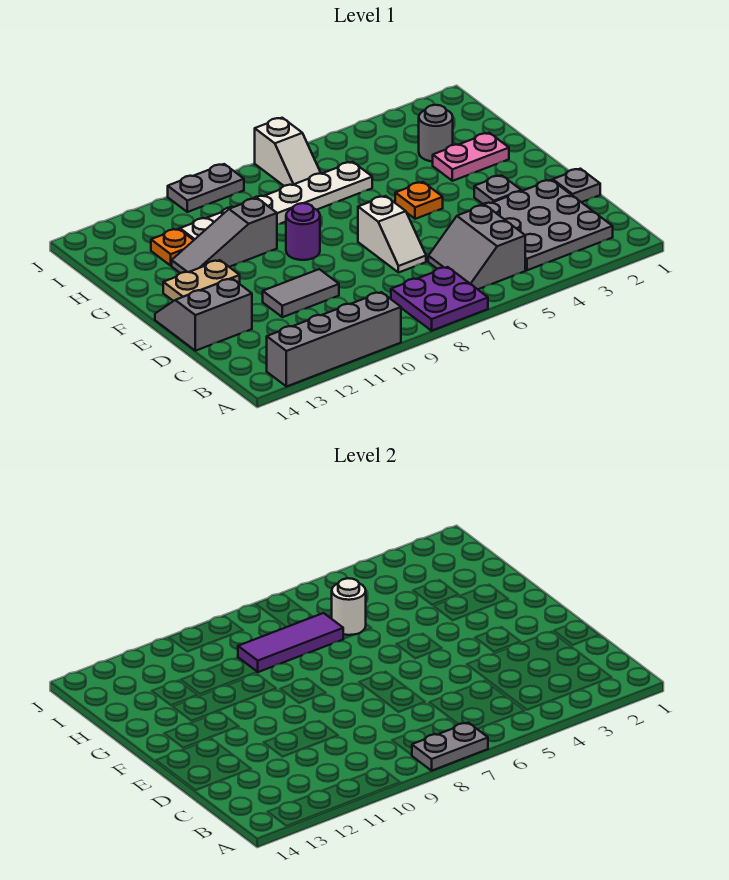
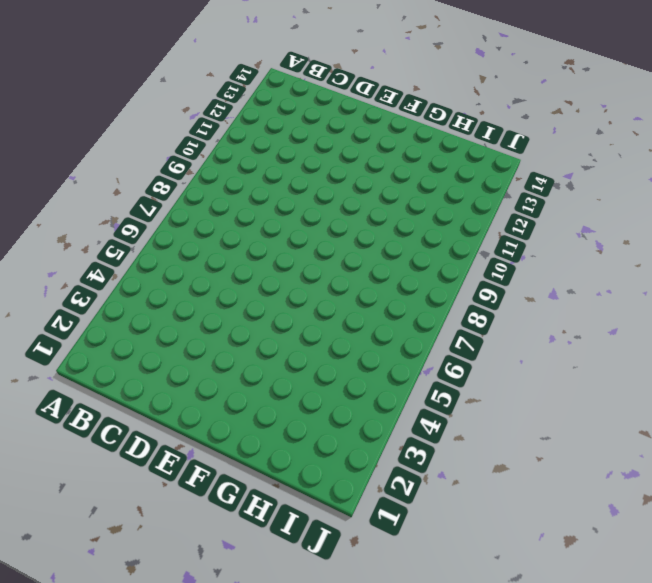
none -> purple 2x2 plate [391,267,488,331]
none -> grey 1x4 brick [267,292,401,387]
none -> grey 3x3 plate [481,180,613,270]

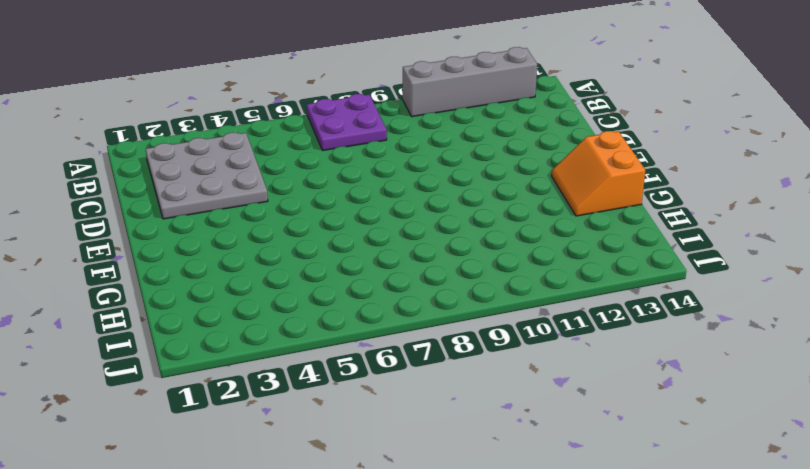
orange 2x2 slope [552,131,645,216] -> tan 1x2 plate [163,260,240,301]
none -> grey 2x2 slope [428,205,525,289]
none -> grey 1x1 plate [553,169,600,202]
none -> white 1x2 slope [358,196,426,273]

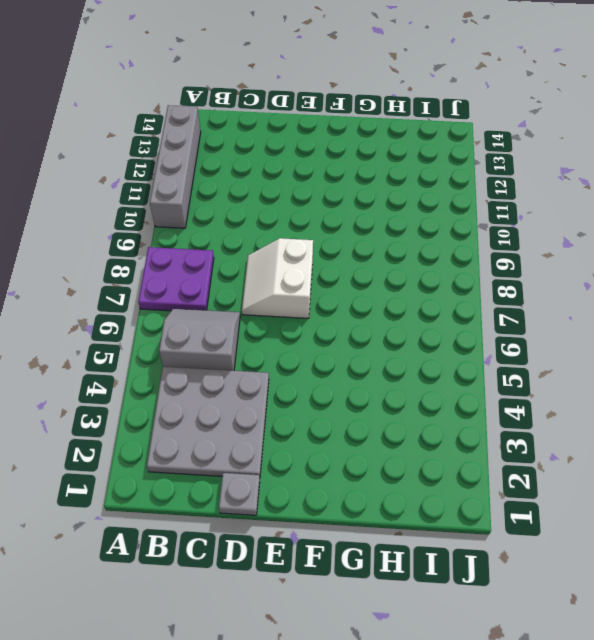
white 2x2 slope [242,238,313,318] -> white 1x2 slope [358,196,426,273]
none -> grey 1x2 tile [263,269,339,317]
none -> grey 2x2 slope [155,278,252,351]
none -> grey 1x1 plate [474,175,521,204]

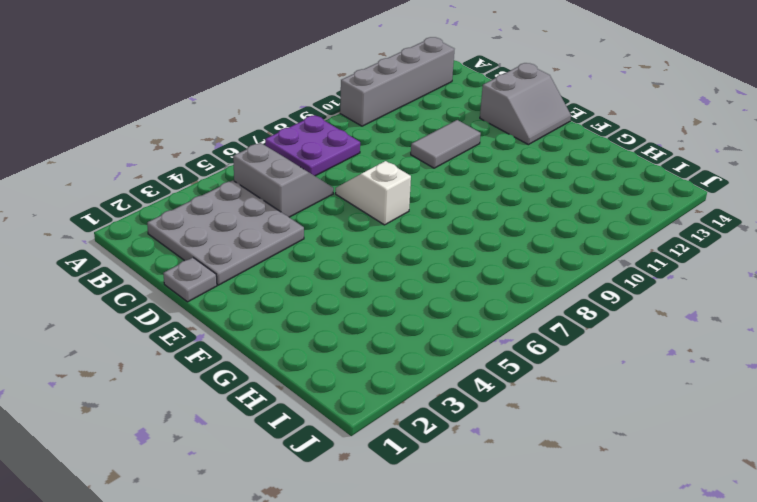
none -> grey 1x1 plate [474,175,521,204]
none -> orange 1x1 plate [395,182,443,219]
none -> purple 1x1 round brick [286,203,320,260]

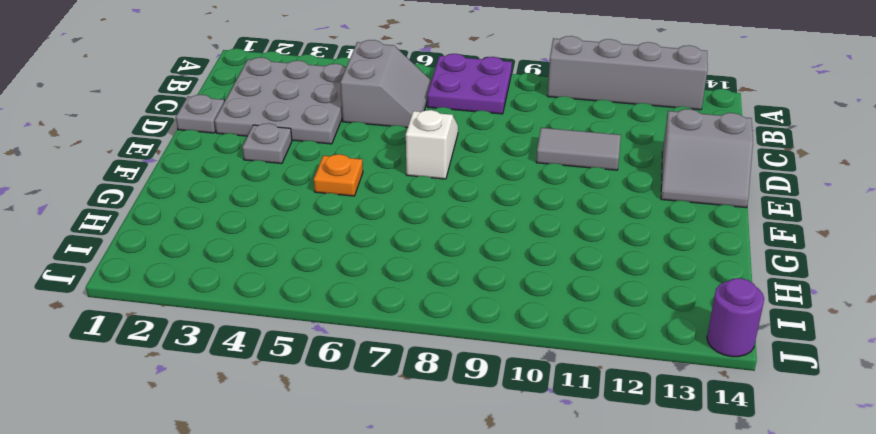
purple 1x1 round brick [707,278,764,357] -> purple 1x1 round brick moved to [286,203,320,260]
none -> tan 1x2 plate [163,260,240,301]
none -> pink 1x2 plate [433,133,509,181]
none -> grey 1x3 slope [172,198,277,273]

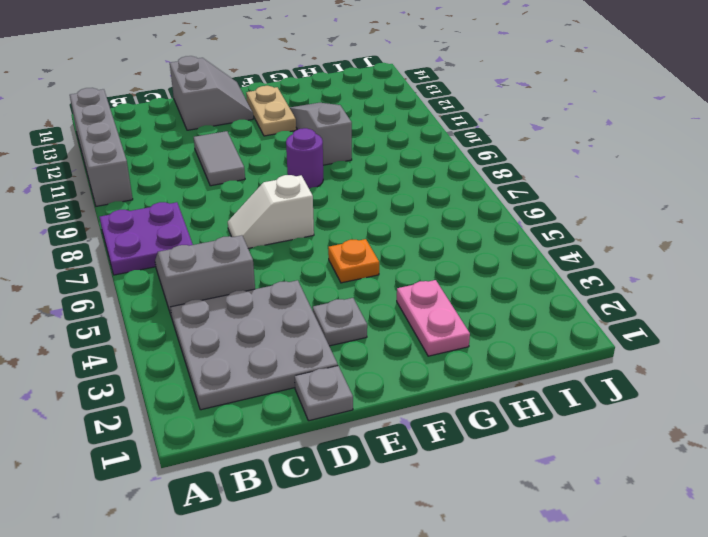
none -> grey 1x1 round brick [419,105,453,162]
none -> white 1x6 plate [180,162,372,240]
none -> orange 1x1 plate [151,229,194,266]

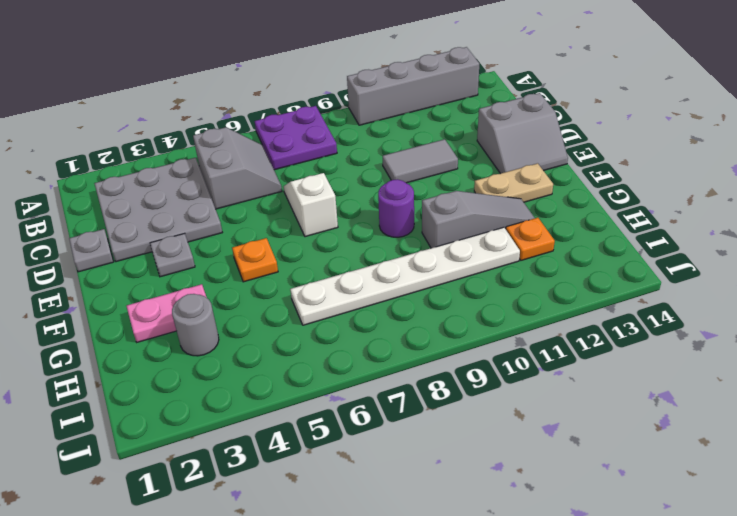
none -> white 1x2 slope [255,118,321,186]
none -> grey 1x2 plate [168,164,244,212]
none -> grey 1x2 plate [412,723,488,771]

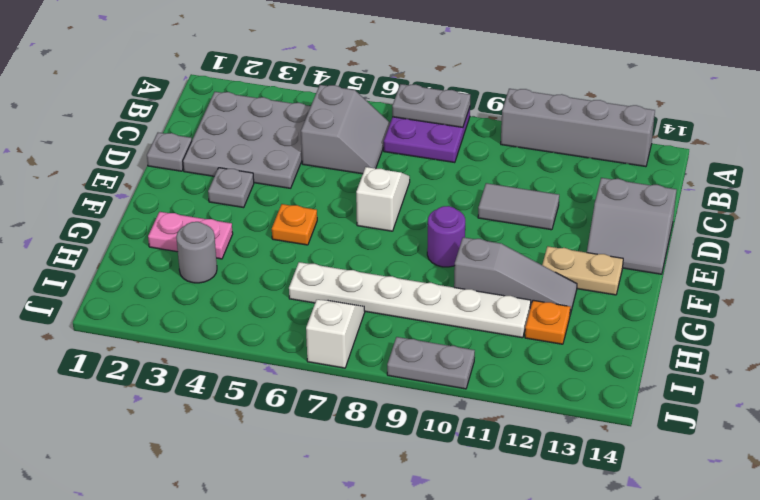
none -> white 1x1 round brick [332,578,366,635]
none -> purple 1x3 tile [238,613,343,672]

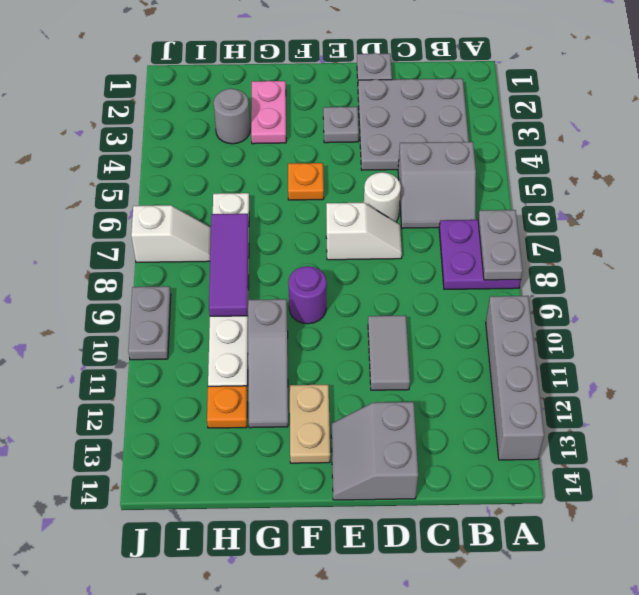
white 1x1 round brick [364,172,401,222] -> white 1x1 round brick moved to [332,578,366,635]

